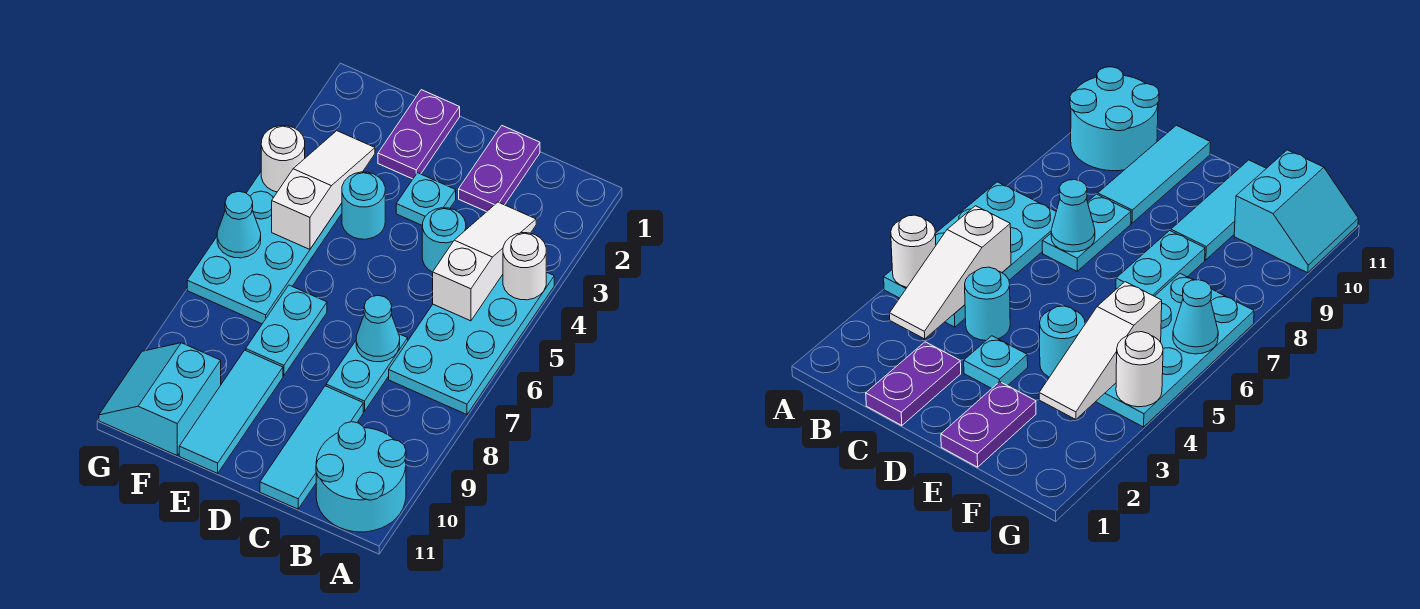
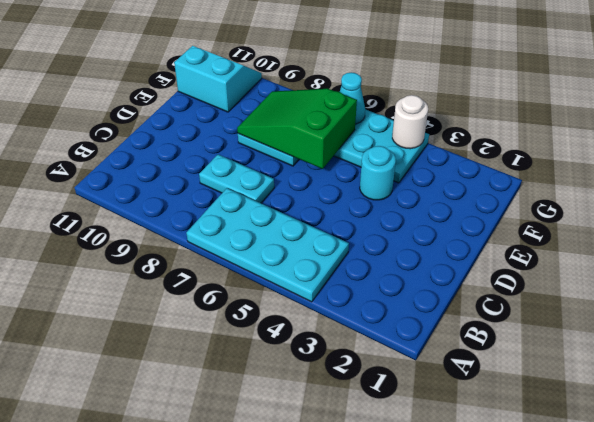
green 2x3 slope [237,89,357,169] -> none
none -> cyan 2x2 round brick [316,422,406,532]
none -> purple 1x2 plate [459,126,540,212]
none -> cyan 1x1 round brick [422,208,466,272]

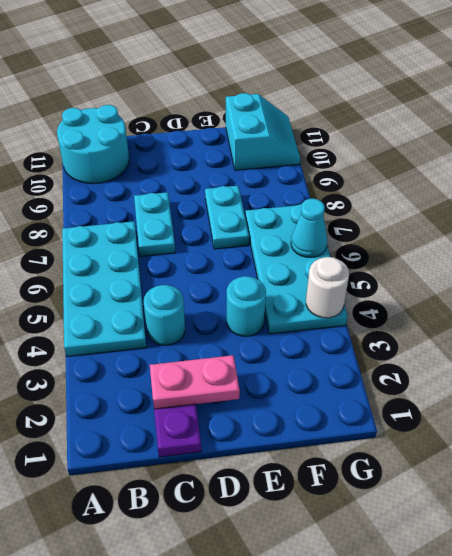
pink 1x2 plate [150,355,240,409] -> none
none -> cyan 1x3 tile [260,386,363,509]
none -> cyan 1x1 plate [396,173,456,226]
none -> purple 1x2 plate [378,90,460,179]

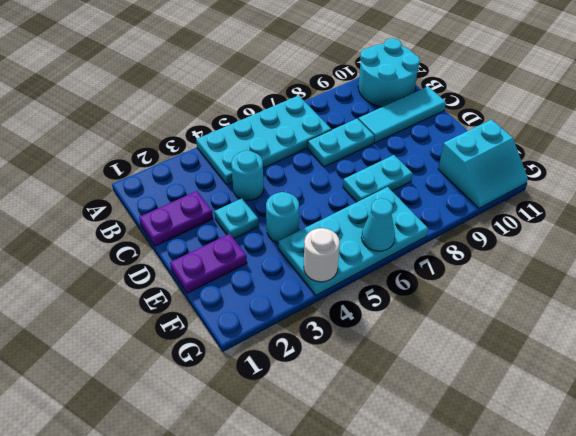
none -> cyan 1x3 tile [179,350,283,473]
none -> white 1x1 round brick [503,233,546,300]
none -> white 1x3 slope [433,202,536,321]

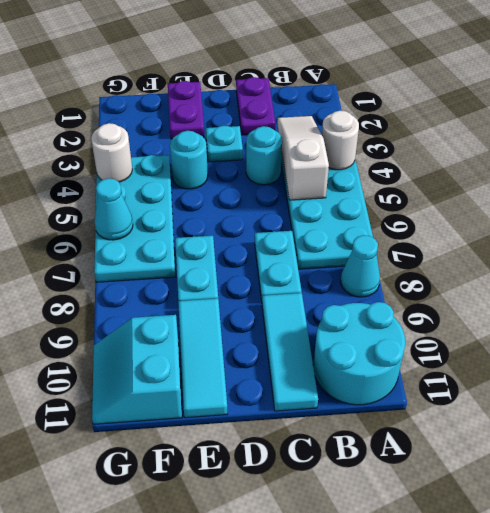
cyan 1x1 cone [341,235,380,297] -> cyan 1x1 cone moved to [356,295,400,362]
none -> white 1x3 slope [272,131,375,249]

